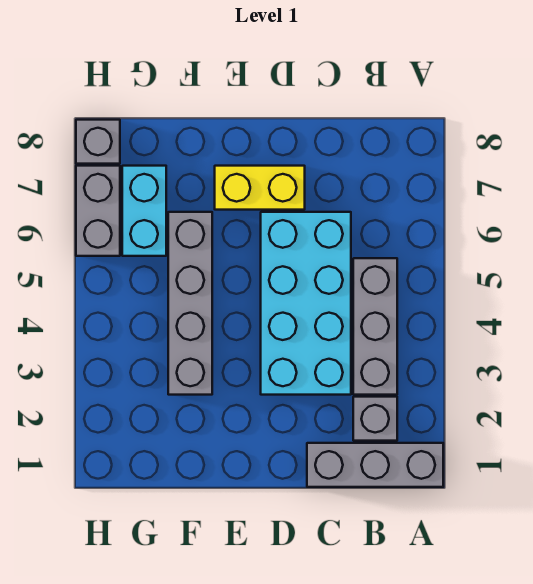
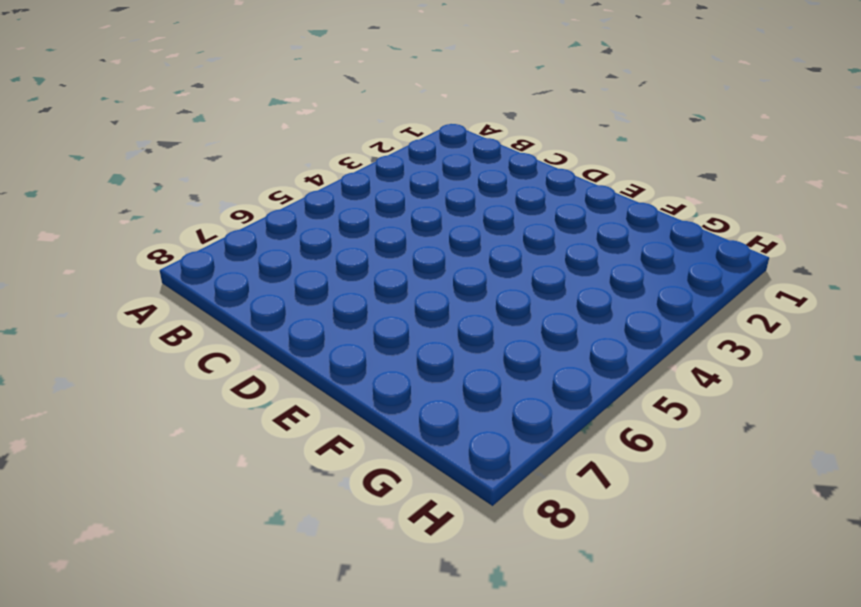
none -> grey 1x3 brick [307,443,443,487]
none -> grey 1x1 brick [353,397,397,441]

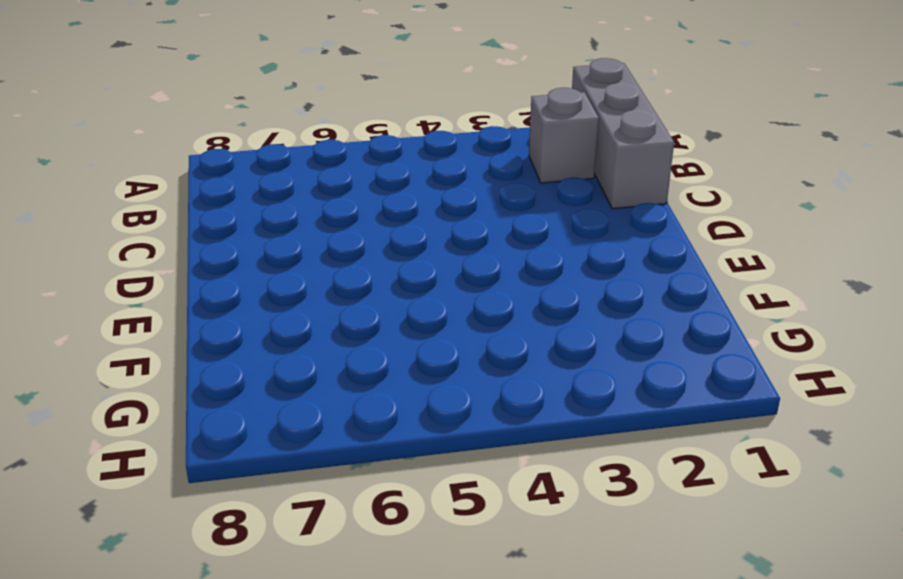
none -> grey 1x3 brick [353,258,397,395]
none -> cyan 2x4 brick [261,212,351,395]

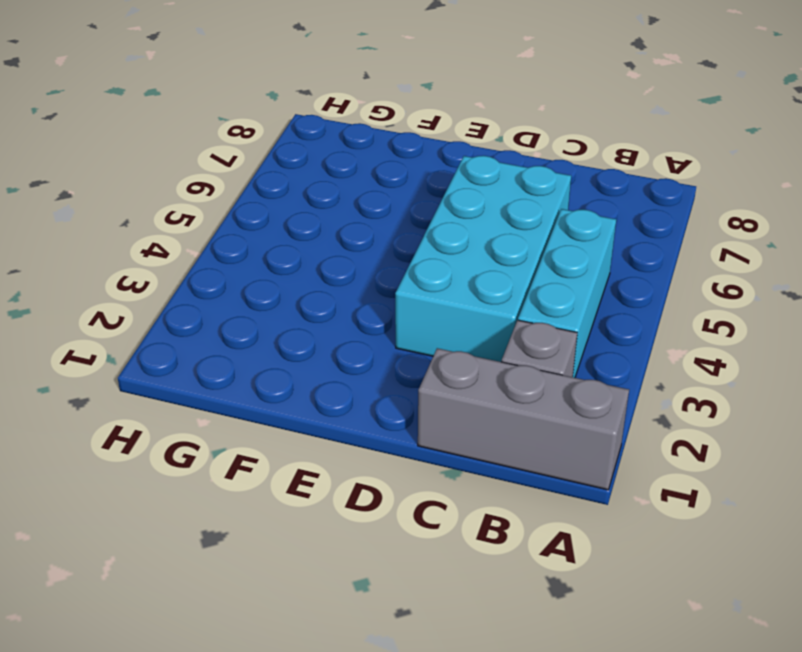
cyan 1x3 brick [518,209,616,378] -> grey 1x3 brick [353,258,397,395]
none -> yellow 1x2 brick [215,166,305,210]
none -> grey 1x4 brick [168,212,212,395]

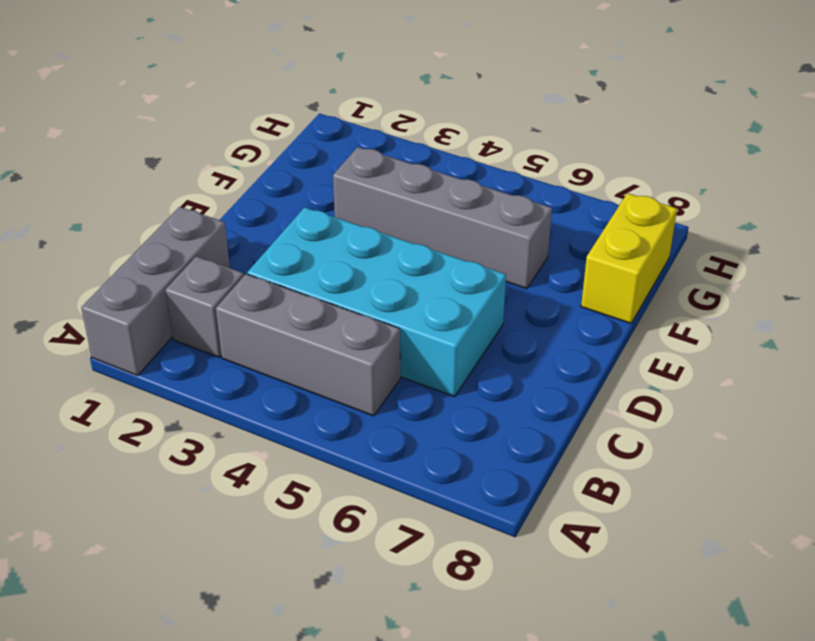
yellow 1x2 brick [581,193,677,323] -> yellow 1x2 brick moved to [215,166,305,210]
none -> cyan 1x2 brick [122,166,166,256]
none -> grey 1x2 brick [76,166,120,256]

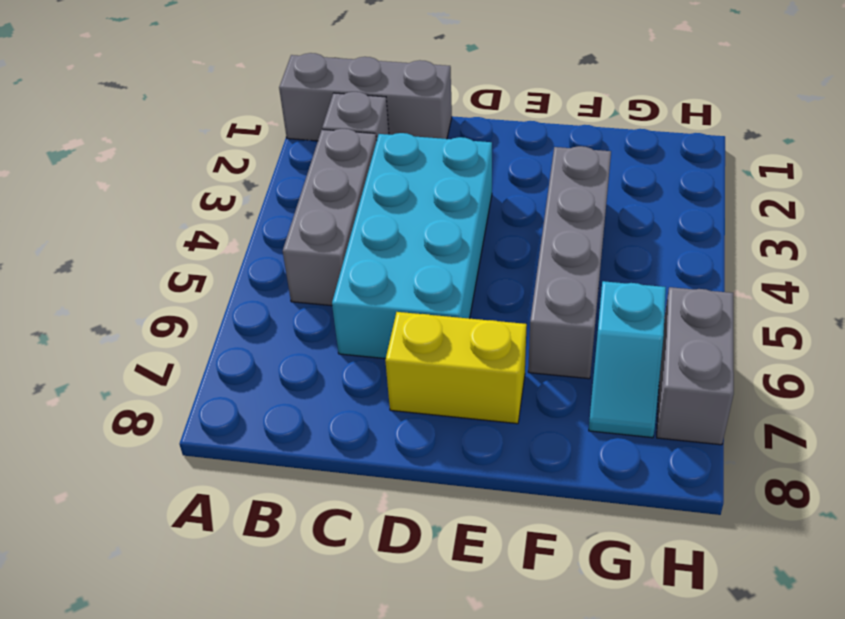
cyan 1x2 slope [589,281,666,438] -> cyan 1x2 brick [122,166,166,256]
none -> grey 1x1 brick [76,120,120,164]

